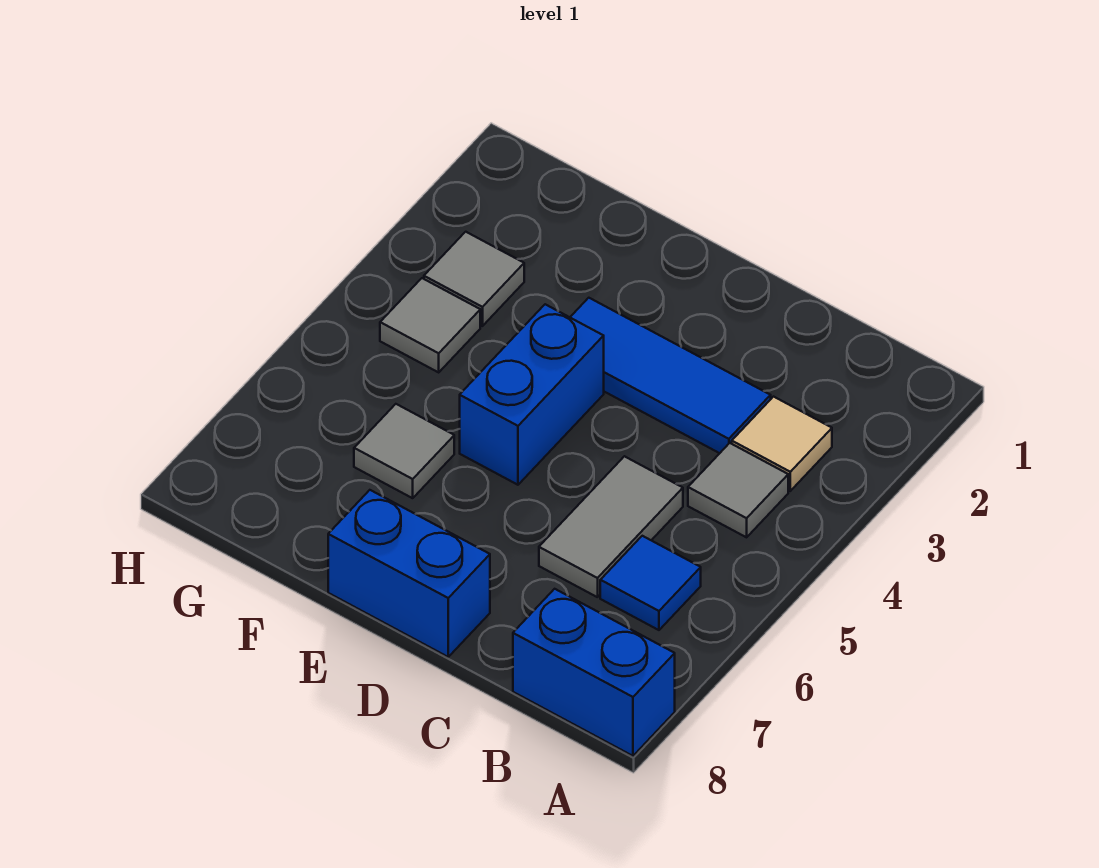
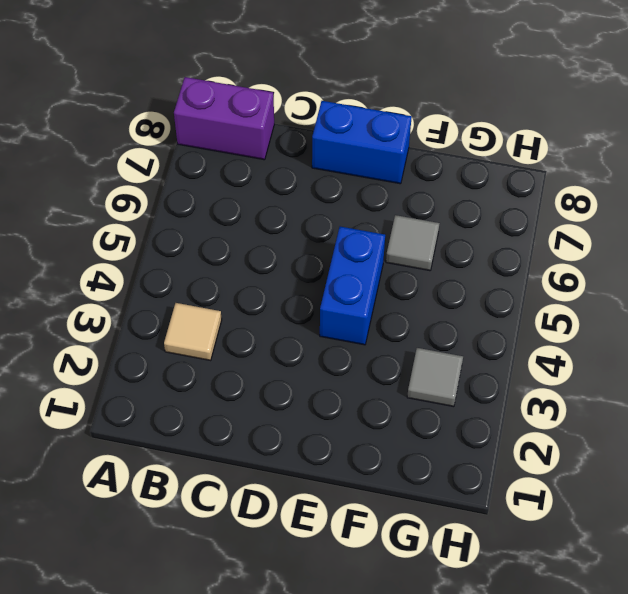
purple 1x2 brick [174,77,274,160] -> blue 1x2 brick [513,589,675,756]
none -> grey 1x1 tile [688,443,788,537]
none -> blue 1x1 tile [600,536,701,630]

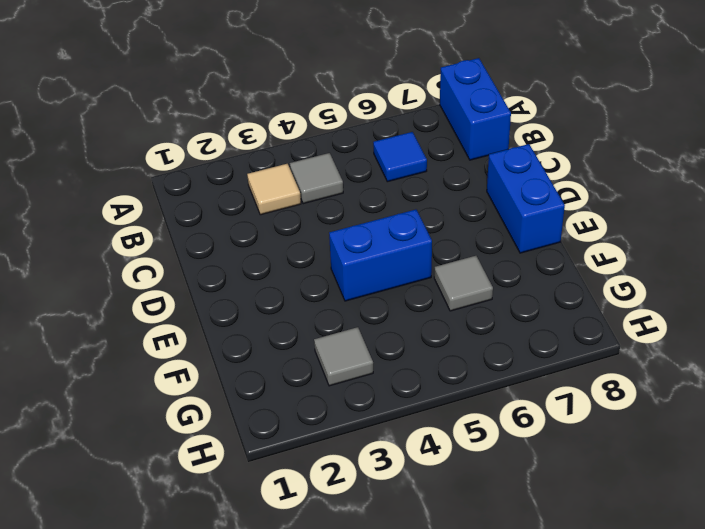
none -> blue 1x3 tile [570,298,771,453]
none -> grey 1x2 tile [539,456,683,597]

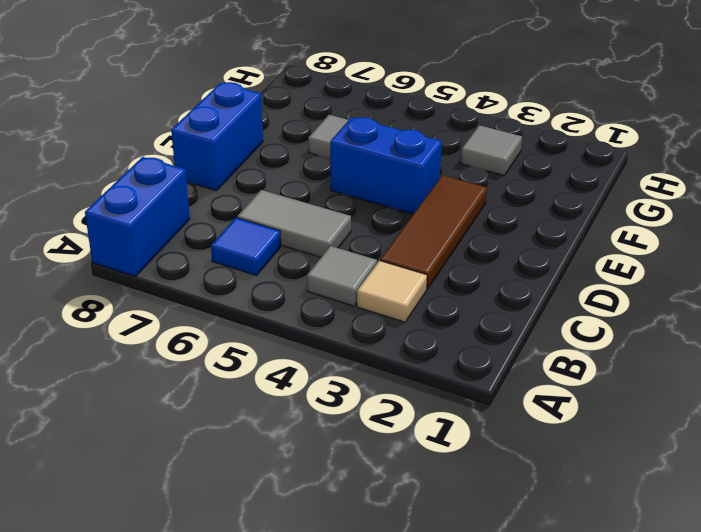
brown 1x3 tile [380,175,487,289] -> blue 1x3 tile [570,298,771,453]
none -> grey 1x1 tile [380,278,480,372]

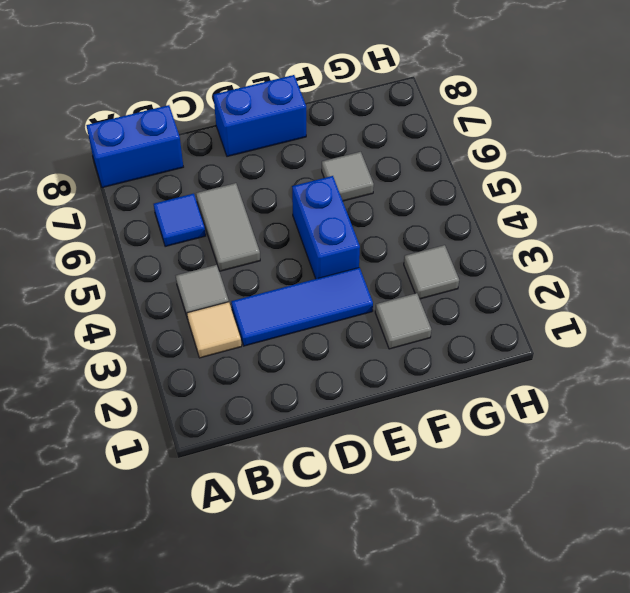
grey 1x1 tile [375,293,431,349] -> grey 1x1 tile moved to [380,278,480,372]

